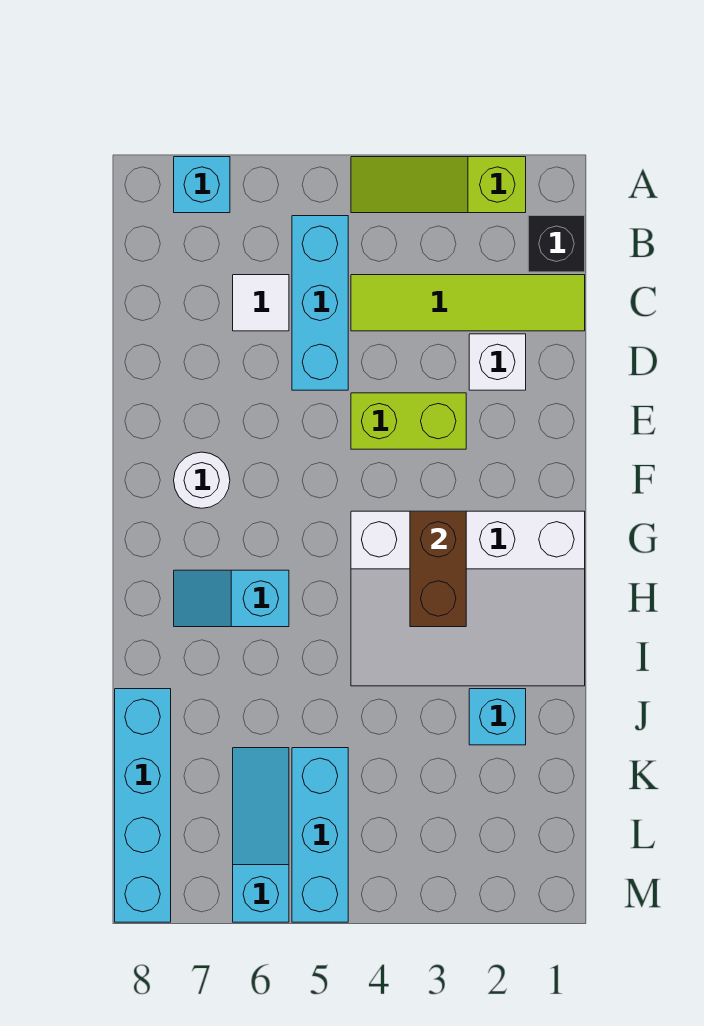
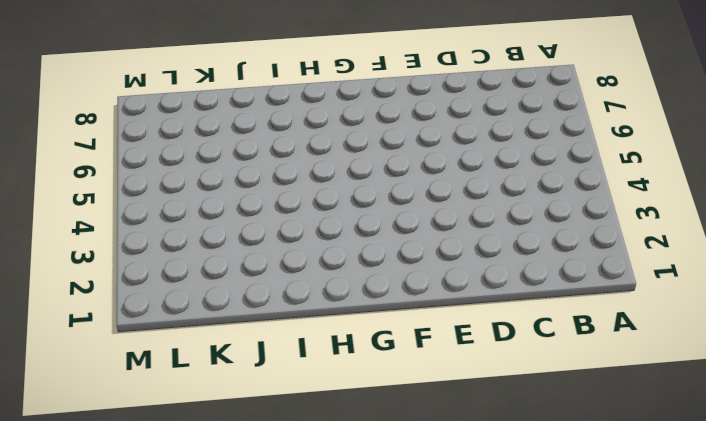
none -> lime 1x3 slope [351,157,526,213]
none -> cyan 1x1 brick [174,157,230,213]
none -> black 1x1 brick [528,216,585,272]

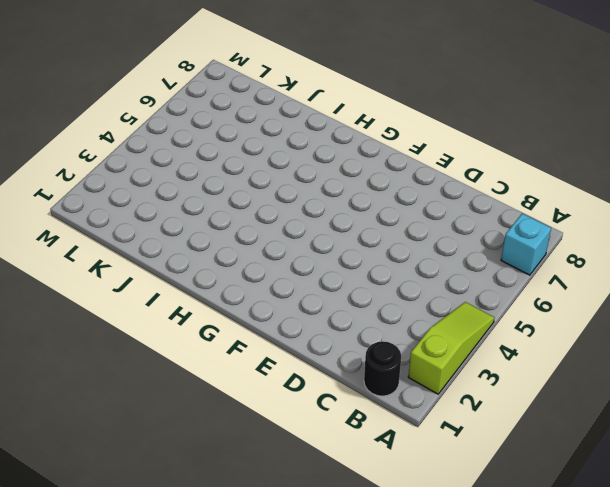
black 1x1 round brick [364,341,401,396] -> black 1x1 brick [528,216,585,272]
none -> cyan 1x3 brick [292,216,348,390]
none -> lime 1x4 tile [351,275,585,331]
none -> white 1x1 tile [233,275,289,331]

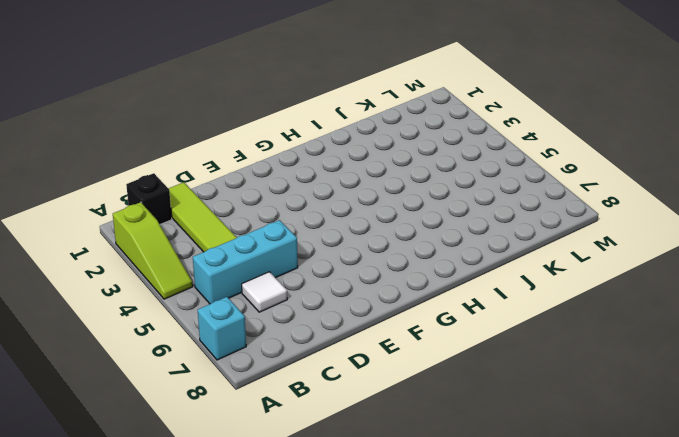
none -> white 1x1 brick [469,334,526,390]
none -> lime 1x2 brick [351,393,466,449]
none -> white 1x1 round brick [174,452,230,508]

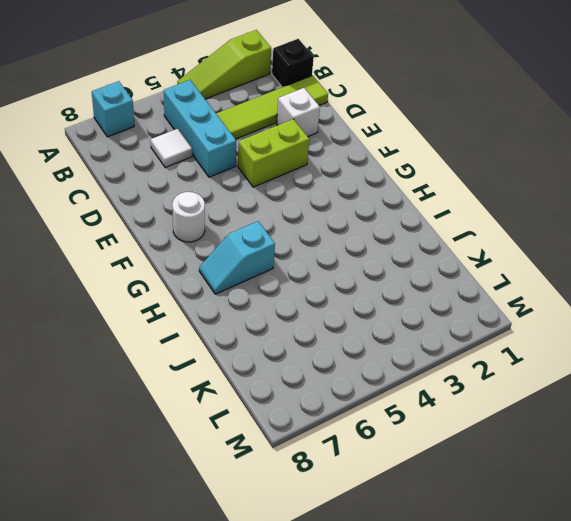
none -> white 3x4 slope [351,511,585,686]
none -> cyan 1x1 brick [469,689,526,745]
none -> cyan 1x4 brick [115,689,171,922]

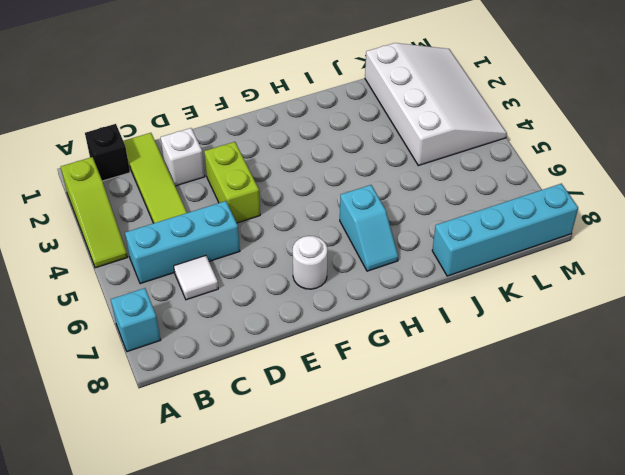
white 3x4 slope [365,43,507,166] -> white 3x4 slope moved to [351,511,585,686]
none -> cyan 1x1 brick [469,689,526,745]
none -> cyan 1x3 brick [292,748,348,922]
none -> cyan 1x3 slope [233,748,289,922]

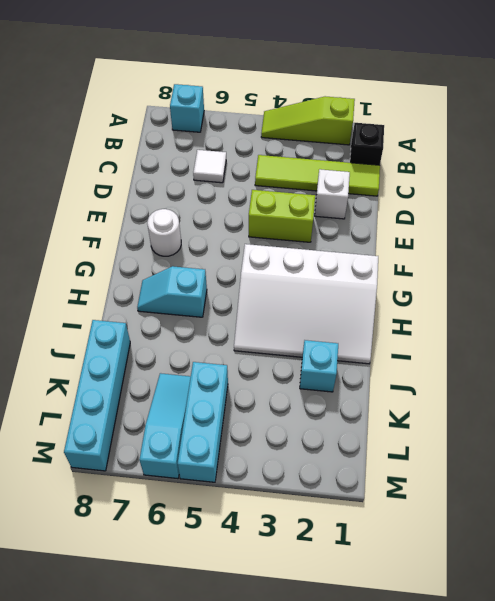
none -> cyan 1x3 brick [292,216,348,390]
none -> brown 1x2 brick [410,511,466,627]

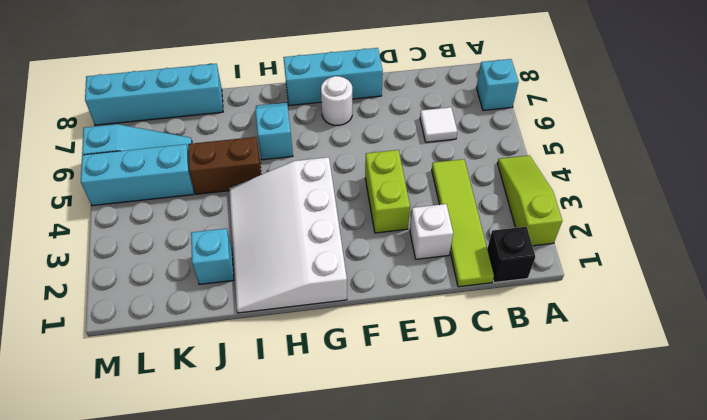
cyan 1x3 brick [283,48,383,106] -> cyan 1x3 brick moved to [292,216,348,390]
brown 1x2 brick [188,137,261,194] -> brown 1x2 brick moved to [410,511,466,627]

